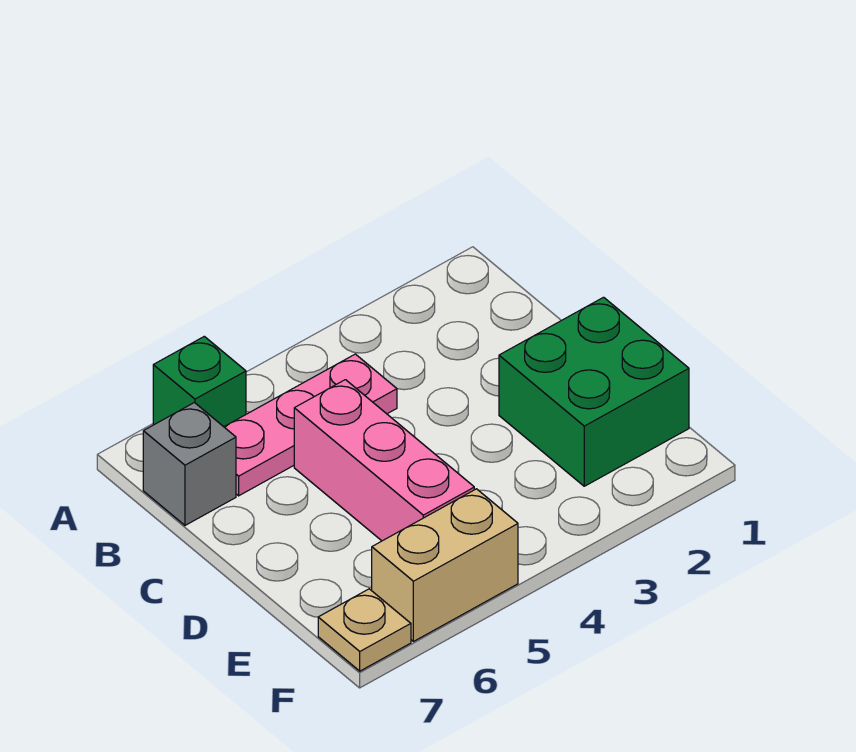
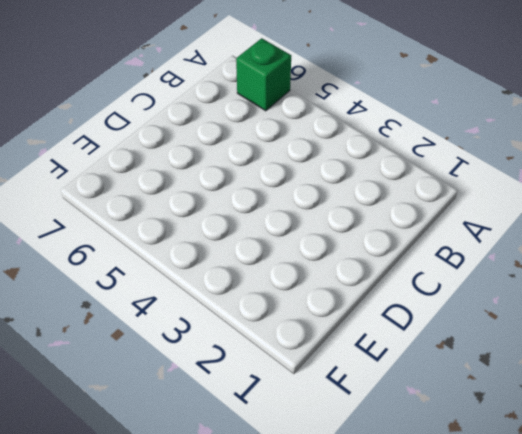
none -> pink 1x3 plate [224,354,397,496]
none -> grey 1x1 brick [143,403,236,525]

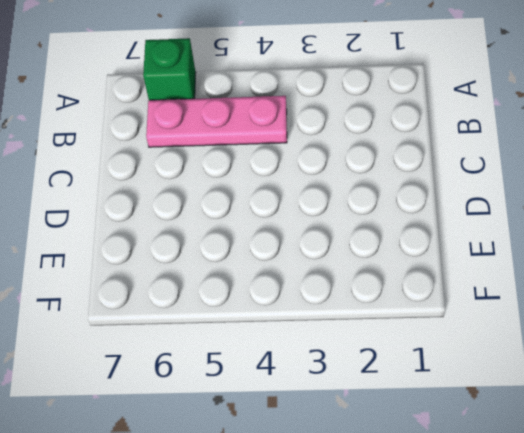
none -> grey 1x1 brick [143,403,236,525]
none -> pink 1x3 brick [294,380,474,541]

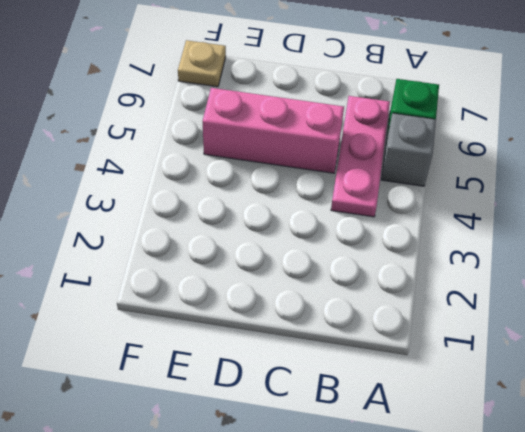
grey 1x1 brick [382,113,436,186] -> grey 1x1 brick moved to [143,403,236,525]
none -> green 2x2 brick [499,297,689,486]
none -> tan 1x2 brick [372,489,518,641]

